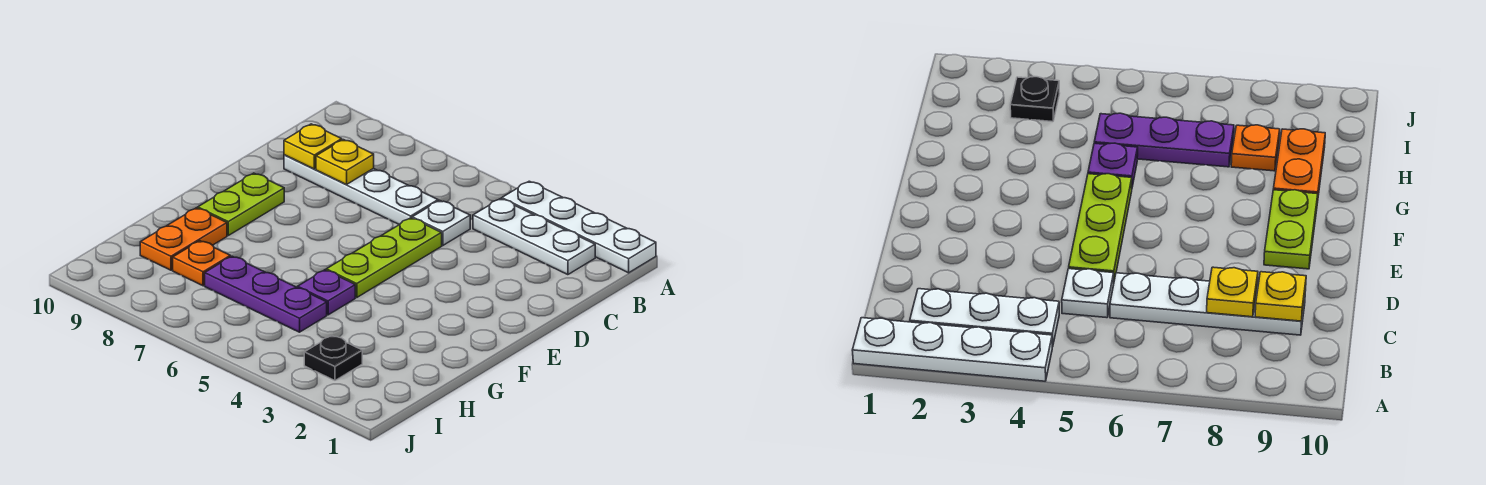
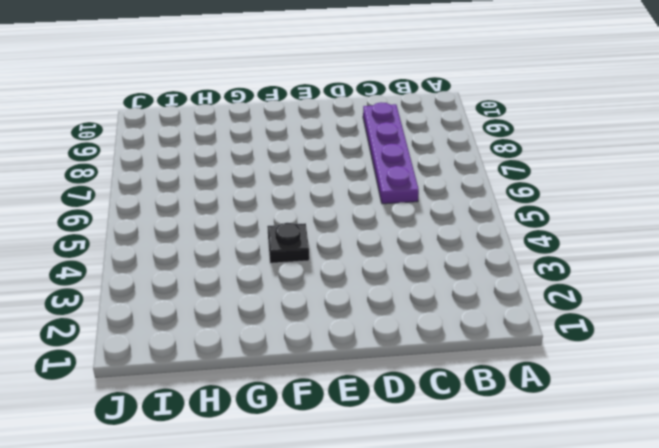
purple 1x4 plate [363,102,419,204] -> white 1x4 plate [284,155,438,225]
black 1x1 plate [267,223,309,263] -> black 1x1 plate moved to [304,336,362,380]
none -> white 1x4 plate [502,181,656,273]
none -> white 1x3 plate [473,199,595,275]
none -> white 1x1 plate [412,200,470,245]

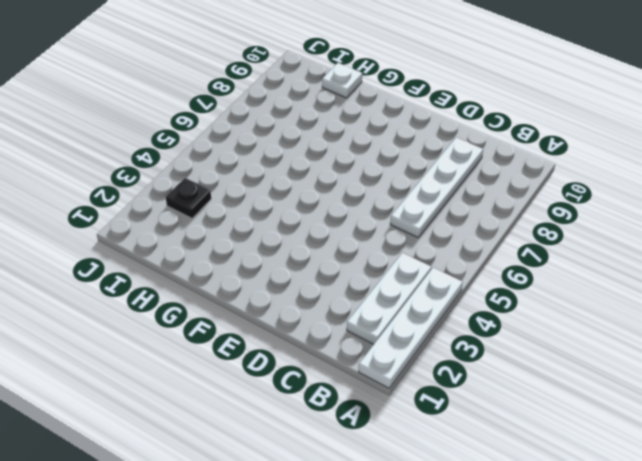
white 1x1 plate [322,63,362,98] -> white 1x1 plate moved to [412,200,470,245]
none -> lime 1x3 plate [326,218,442,298]
none -> lime 1x2 plate [198,173,284,235]
none -> purple 1x1 plate [298,270,355,315]

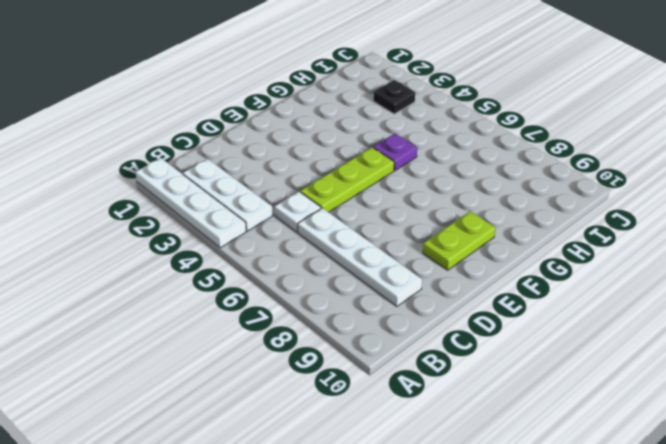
none -> orange 1x2 plate [140,208,227,270]
none -> purple 1x3 plate [205,256,327,332]
none -> orange 1x1 plate [173,241,230,286]

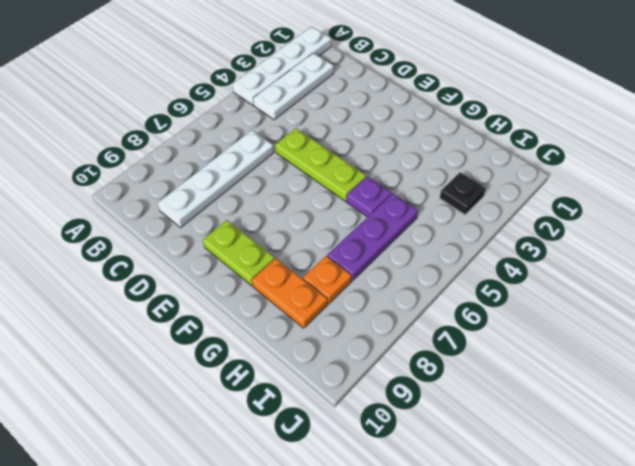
none -> white 1x1 plate [412,200,470,245]
none -> yellow 1x1 plate [316,140,374,185]
none -> yellow 1x1 plate [284,124,342,169]

